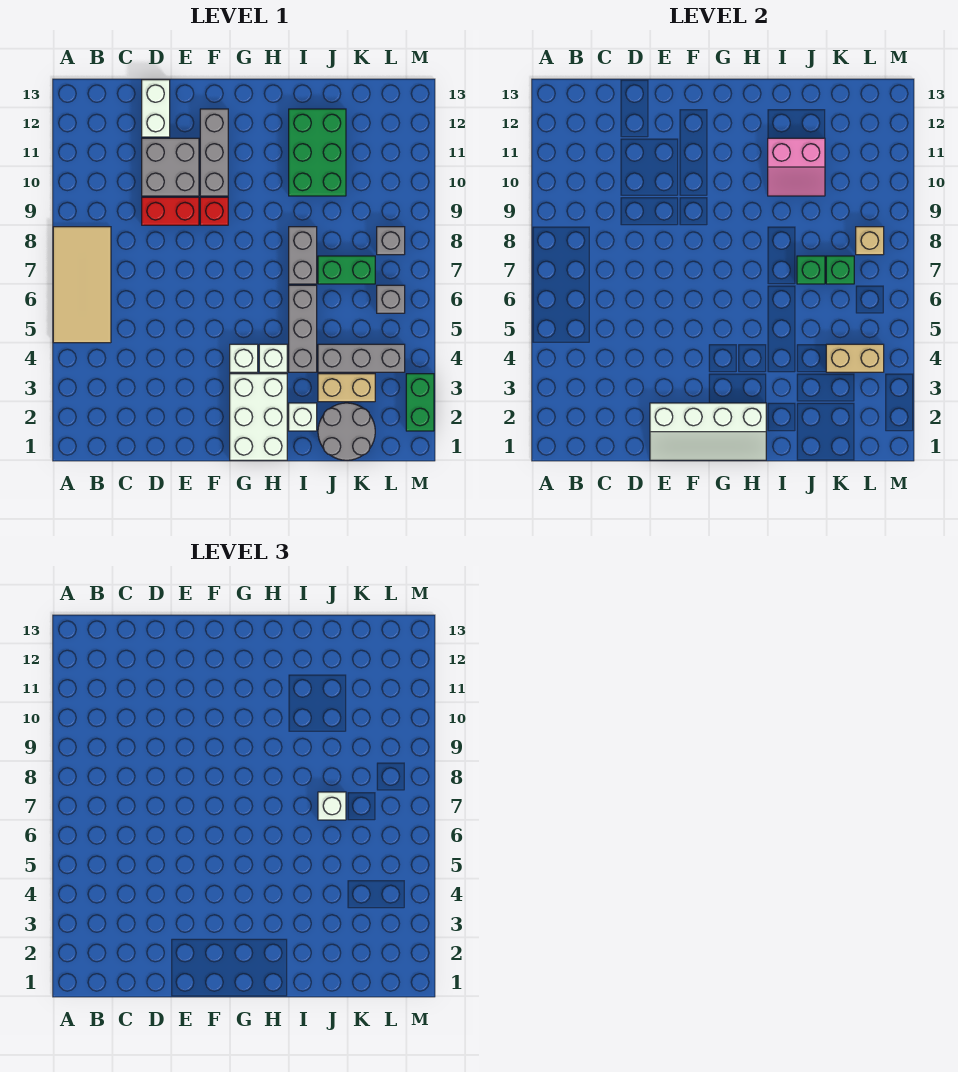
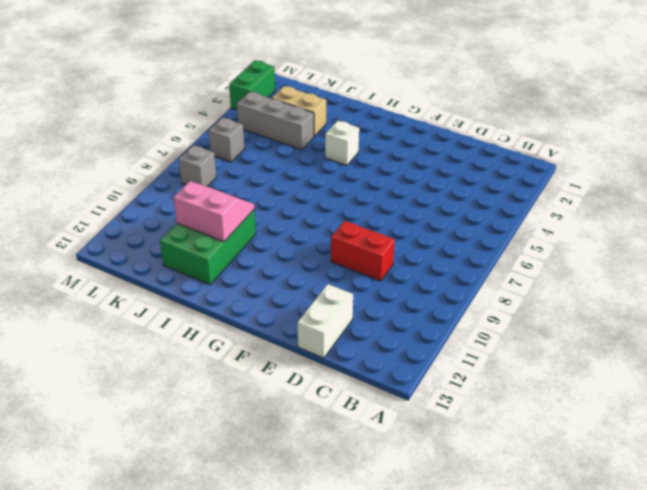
none -> tan 2x4 tile [53,227,111,343]
none -> grey 2x2 brick [142,138,199,196]
none -> red 1x1 brick [200,197,228,225]

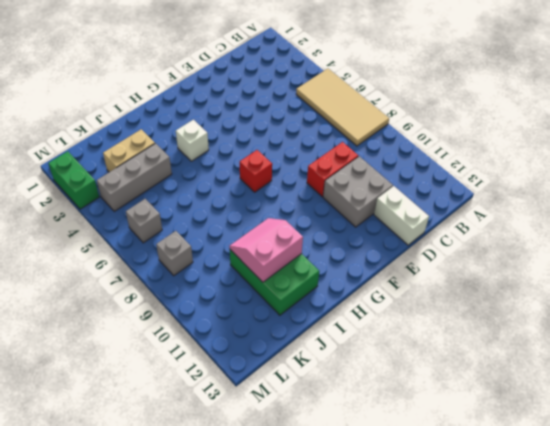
red 1x1 brick [240,150,272,192] -> red 1x1 brick moved to [200,197,228,225]
none -> grey 1x3 brick [200,109,228,196]
none -> white 2x3 brick [230,374,287,460]
none -> white 1x1 brick [230,344,258,372]

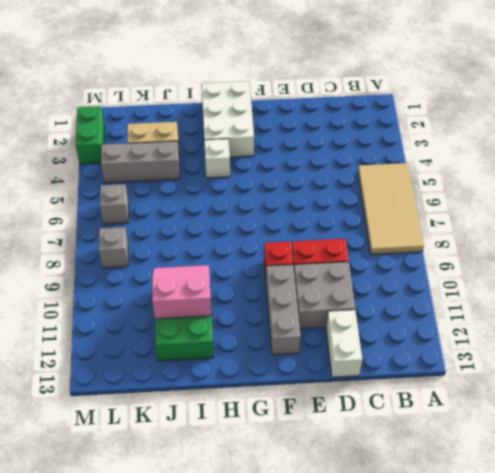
none -> white 1x1 brick [230,344,258,372]
none -> white 1x1 brick [289,403,317,431]
none -> grey 1x3 brick [289,285,317,372]

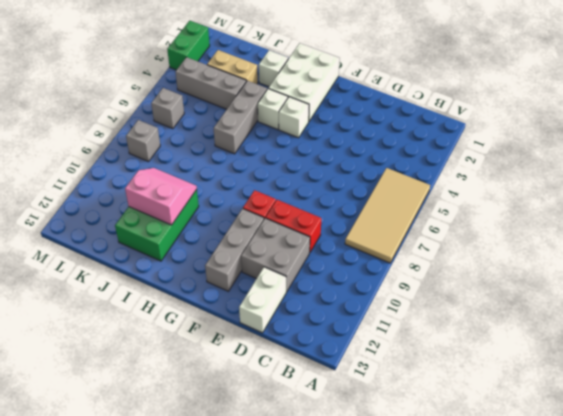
none -> grey 1x2 brick [289,227,317,284]
none -> grey 2x2 round brick [318,403,375,460]
none -> green 1x2 brick [318,256,375,284]

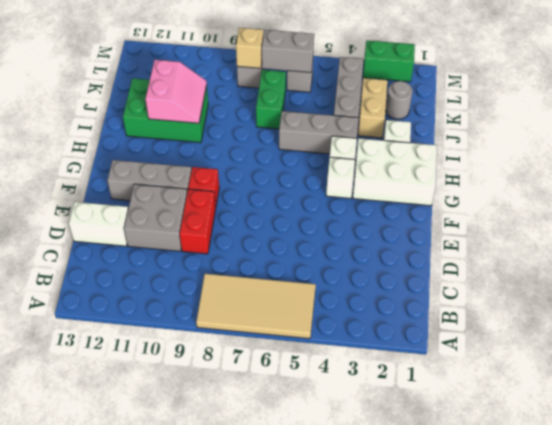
grey 1x1 round brick [386,81,413,119] -> grey 2x2 round brick [318,403,375,460]
grey 1x2 brick [262,30,314,73] -> grey 1x2 brick moved to [289,227,317,284]
none -> white 2x4 slope [650,403,766,460]
none -> green 1x1 brick [797,256,825,284]
none -> tan 1x2 brick [826,344,884,372]

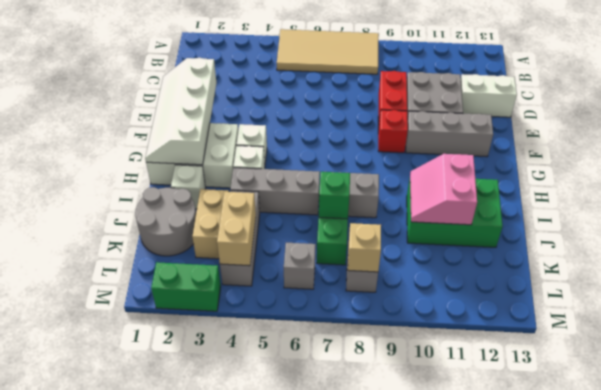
none -> green 1x1 brick [826,256,854,284]
none -> white 1x1 brick [318,792,346,820]

